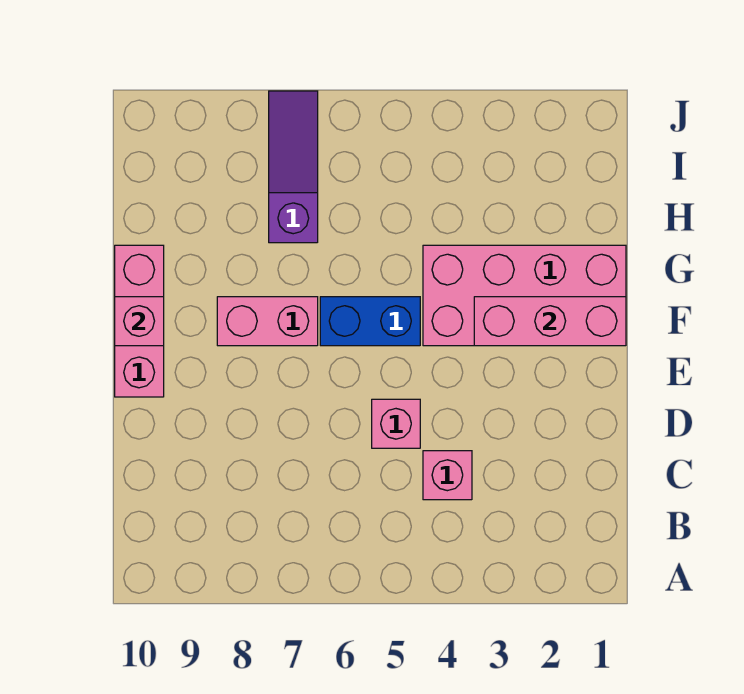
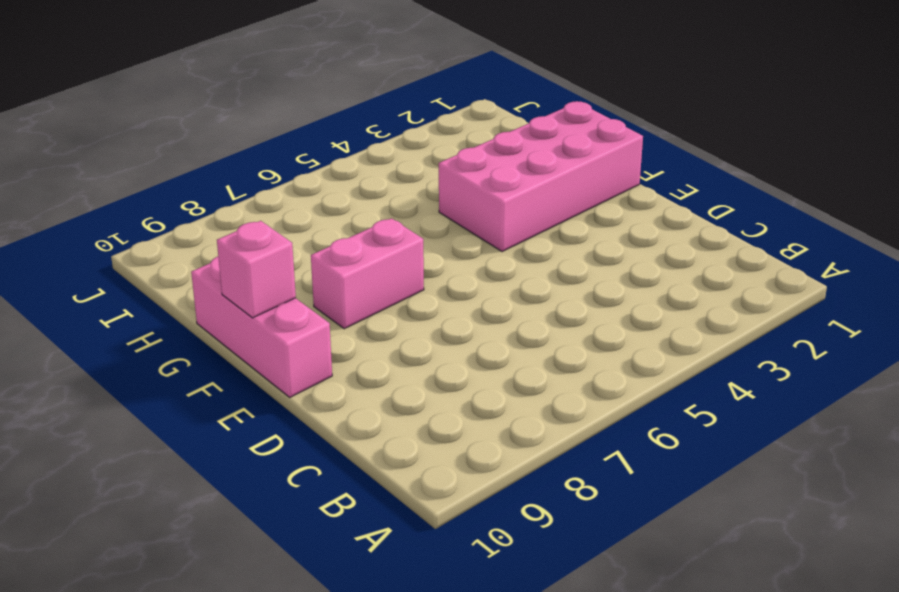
none -> pink 1x1 brick [423,451,472,500]
none -> pink 1x1 brick [372,399,420,448]

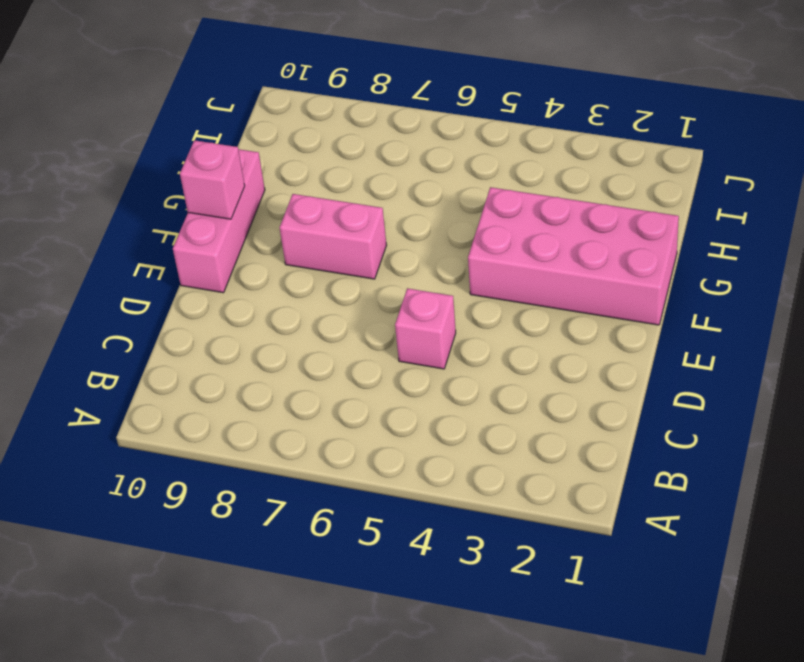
none -> pink 1x1 brick [423,451,472,500]
none -> blue 1x2 brick [320,297,420,346]

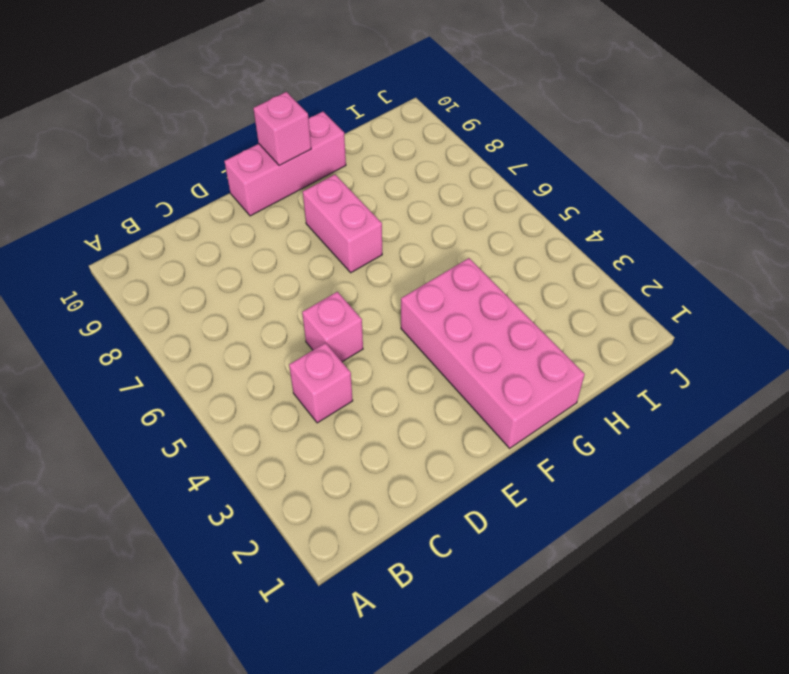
none -> blue 1x2 brick [320,297,420,346]
none -> purple 1x3 slope [269,91,318,243]

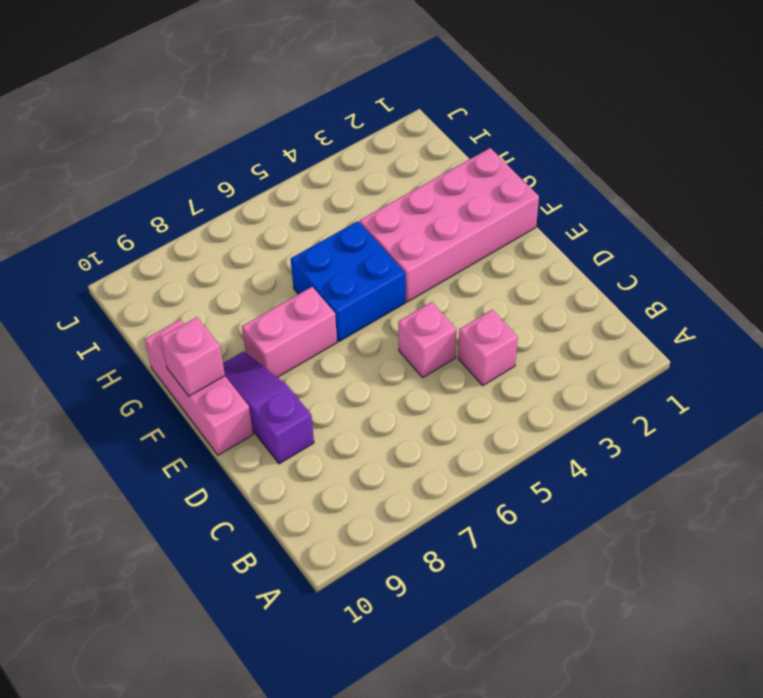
purple 1x3 slope [223,351,314,464] -> purple 1x3 slope moved to [269,91,318,243]
blue 2x2 brick [291,221,406,341] -> blue 1x2 brick [320,297,420,346]
none -> pink 1x3 brick [474,297,626,346]

